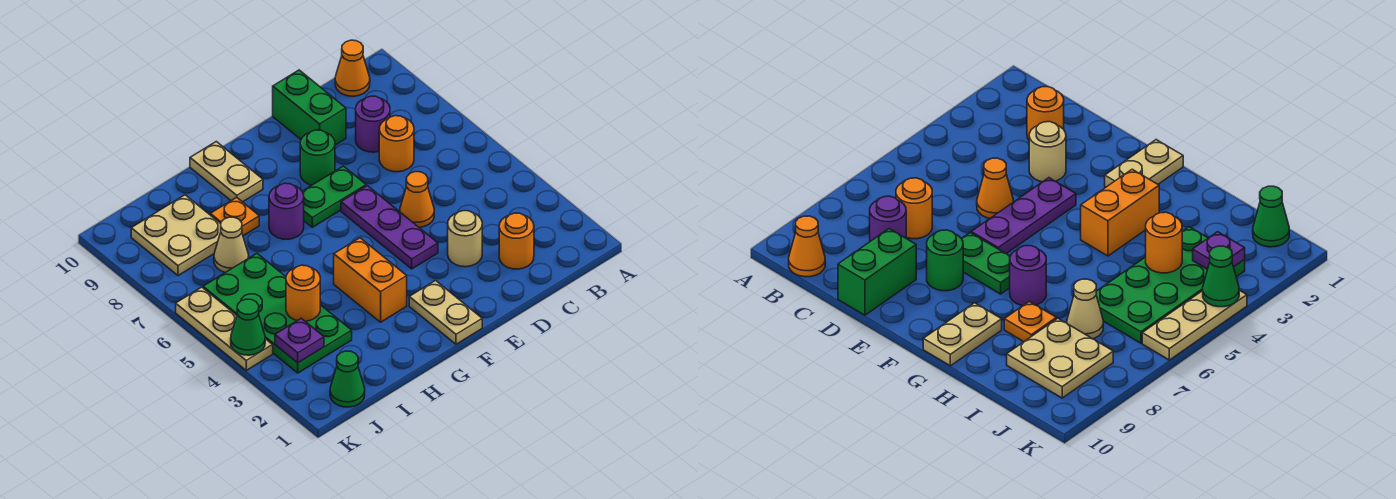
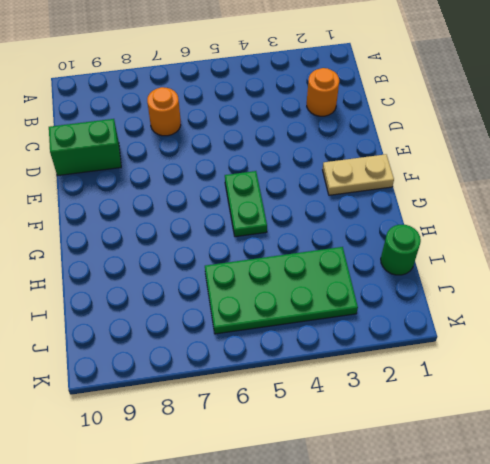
green 1x2 plate [225,171,267,237] -> green 1x2 plate moved to [302,166,366,227]
green 1x1 round brick [381,225,421,275] -> green 1x1 round brick moved to [300,130,335,185]
none -> orange 1x1 cone [335,40,370,96]
none -> purple 1x1 round brick [356,96,390,152]
none -> tan 1x1 round brick [448,211,482,267]

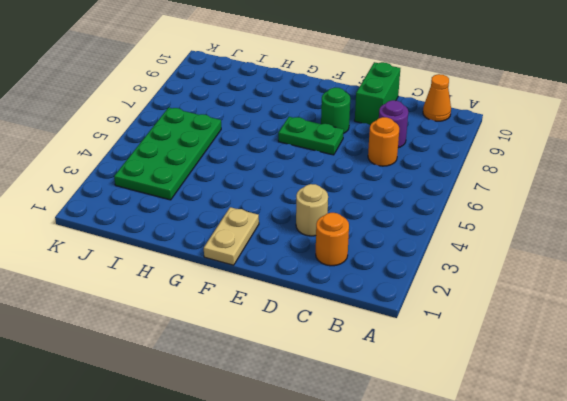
none -> orange 1x1 cone [400,172,434,228]
none -> purple 1x3 plate [341,186,438,269]
none -> orange 1x2 brick [334,238,407,322]

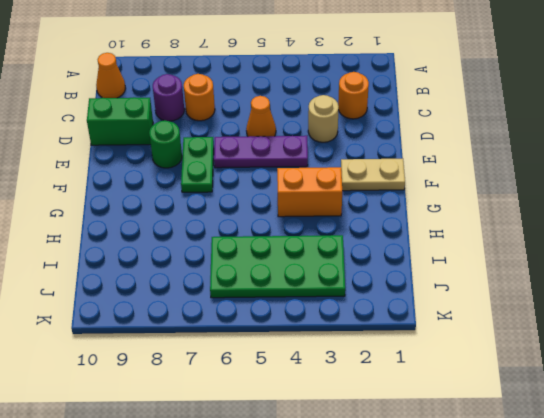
none -> purple 1x1 round brick [269,183,304,239]
none -> tan 1x2 plate [190,142,263,202]
none -> orange 1x1 plate [210,197,259,236]

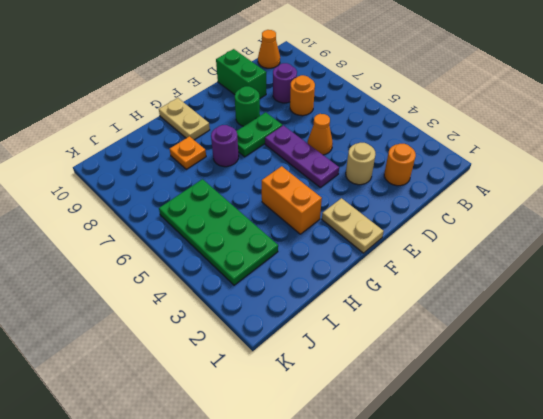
none -> tan 1x1 cone [214,217,249,272]
none -> tan 2x2 plate [131,195,221,276]
none -> green 1x1 cone [330,351,365,407]

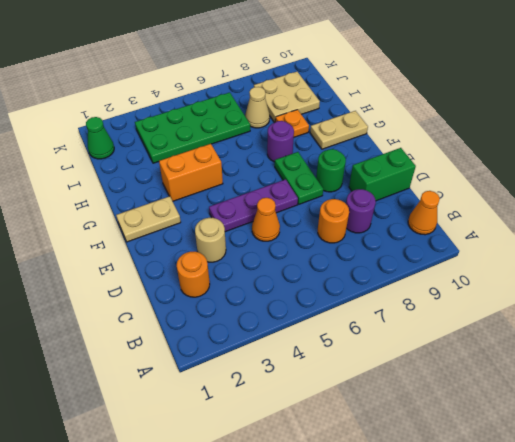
none -> tan 1x3 plate [176,287,273,370]
none -> orange 1x1 round brick [286,265,320,321]
none -> purple 1x1 plate [275,318,324,363]

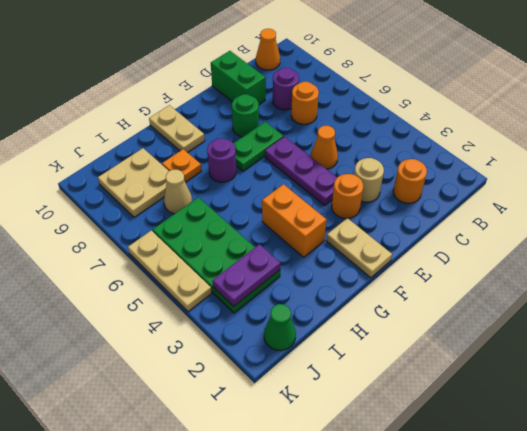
orange 1x1 round brick [332,174,363,218] -> orange 1x1 round brick moved to [286,265,320,321]
purple 1x2 plate [213,244,281,306] -> purple 1x1 plate [275,318,324,363]
none -> green 1x1 cone [231,299,265,355]

